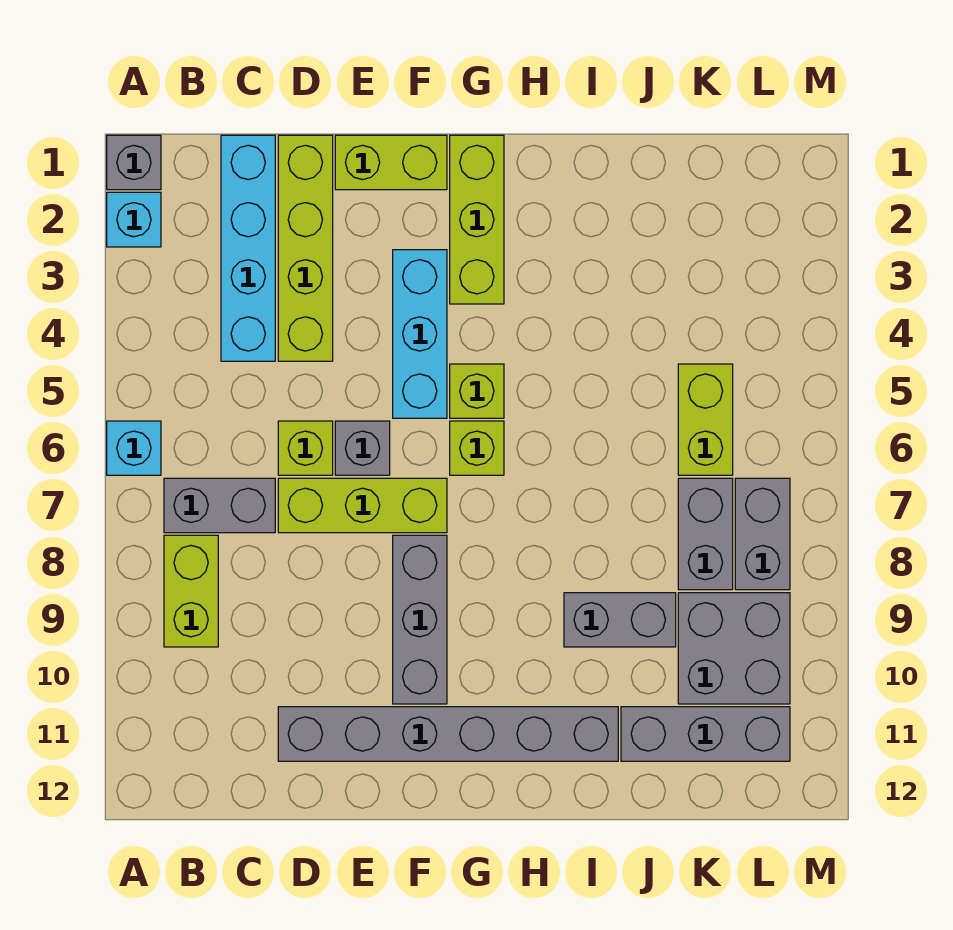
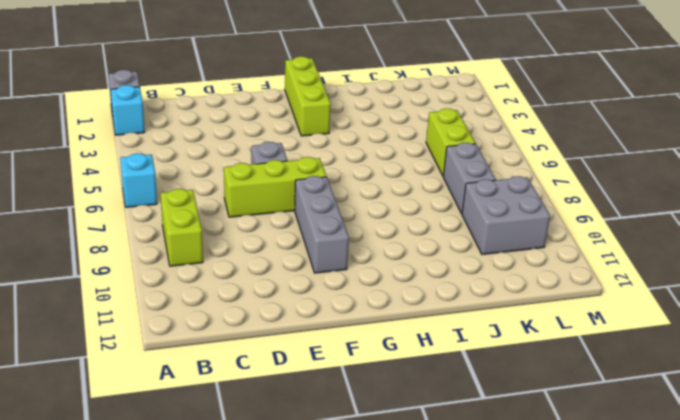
none -> grey 1x2 brick [164,478,275,533]
none -> cyan 1x4 brick [221,135,275,361]
none -> lime 1x4 brick [278,135,333,361]

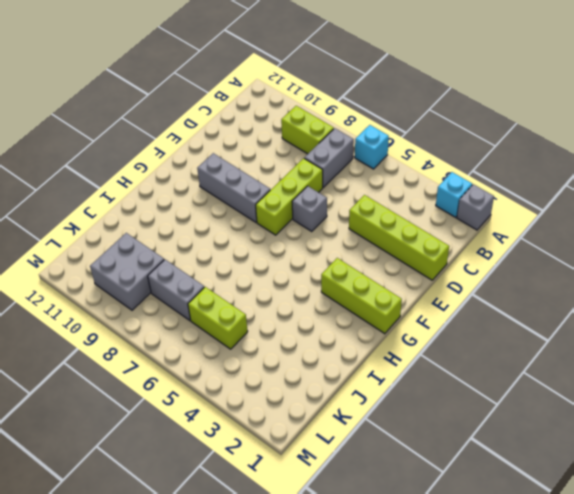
none -> cyan 1x4 brick [221,135,275,361]
none -> lime 1x1 brick [278,421,333,475]
none -> grey 1x6 brick [278,707,618,761]

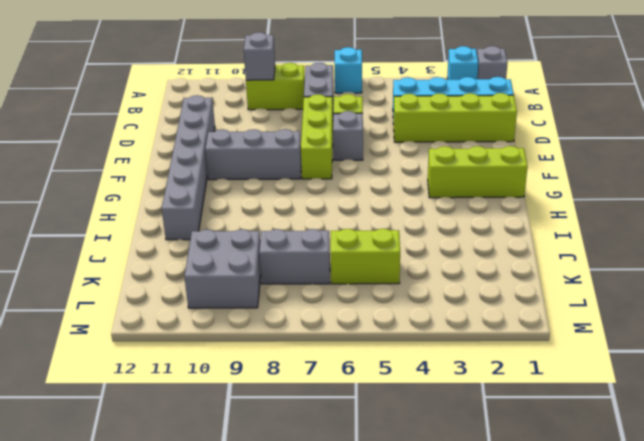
grey 1x1 brick [244,32,275,80] -> none
none -> lime 1x2 brick [335,135,447,190]
none -> cyan 1x3 brick [393,250,447,418]
none -> lime 1x1 brick [450,364,504,418]

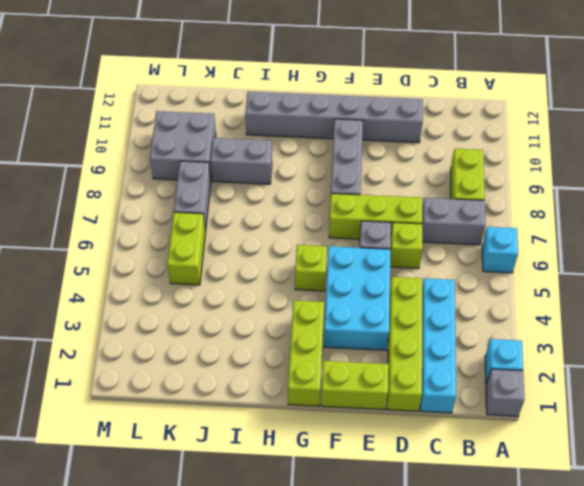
cyan 2x3 brick [324,246,391,350] -> cyan 1x3 brick [393,250,447,418]
none -> lime 1x1 brick [450,421,504,475]
none -> grey 1x3 brick [621,707,790,761]
none -> grey 1x2 brick [735,478,790,590]

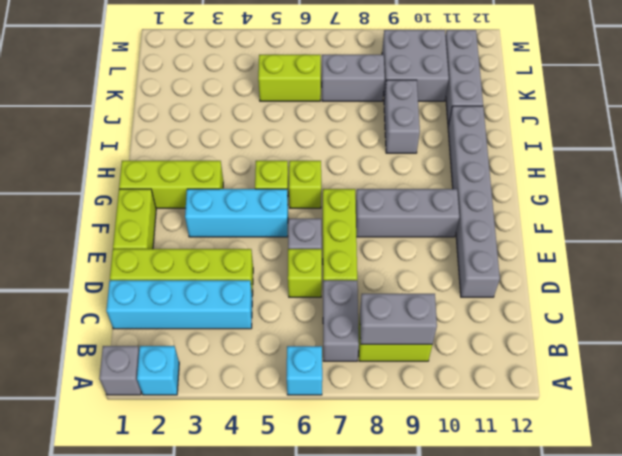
grey 1x2 brick [360,294,437,344] -> grey 1x2 brick moved to [735,478,790,590]

